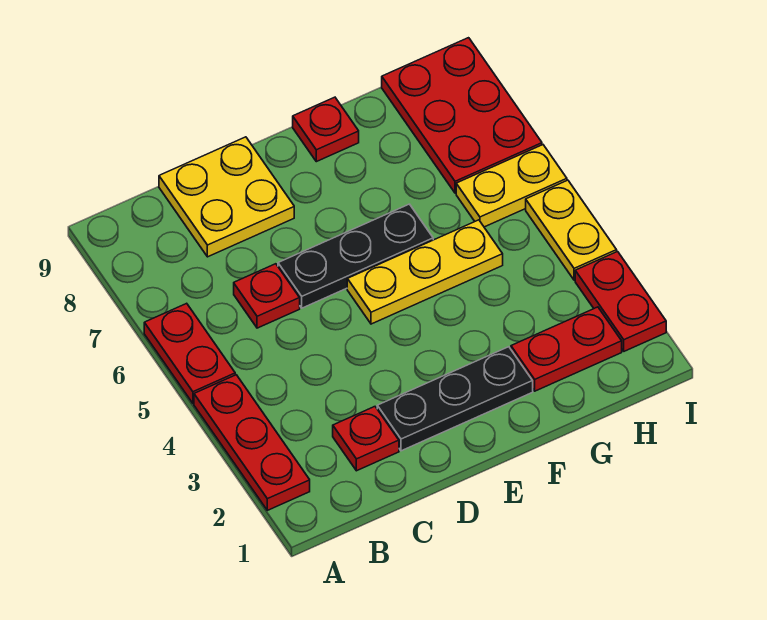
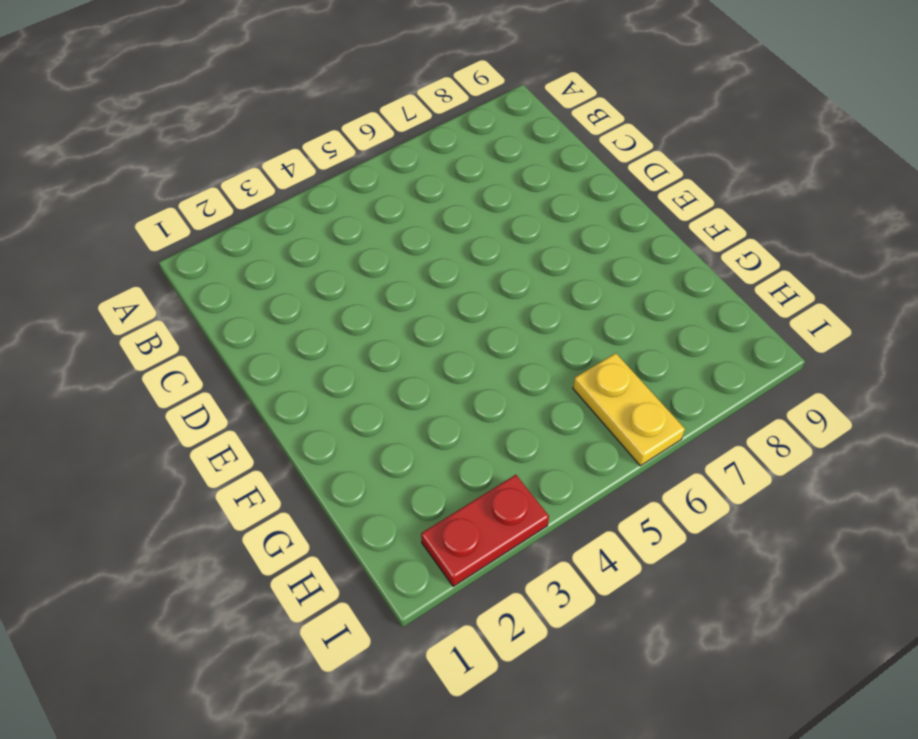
none -> red 1x3 plate [194,375,310,510]
none -> red 1x2 plate [144,303,235,403]
none -> red 1x1 plate [333,407,399,471]

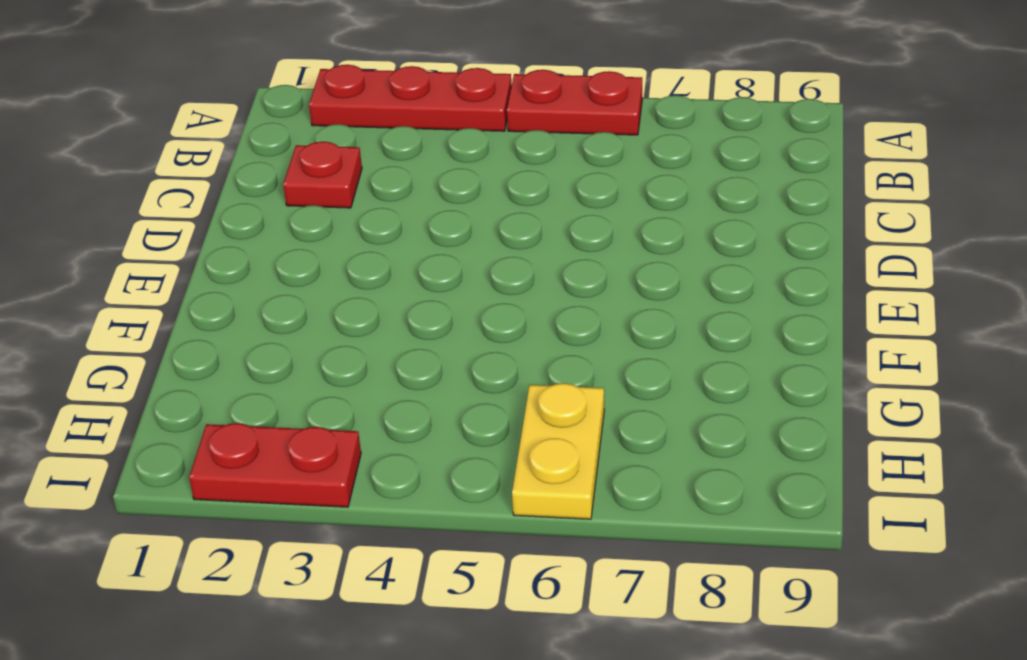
none -> red 1x1 plate [234,264,300,328]
none -> yellow 2x2 plate [159,137,294,257]
none -> black 1x3 plate [377,347,533,451]

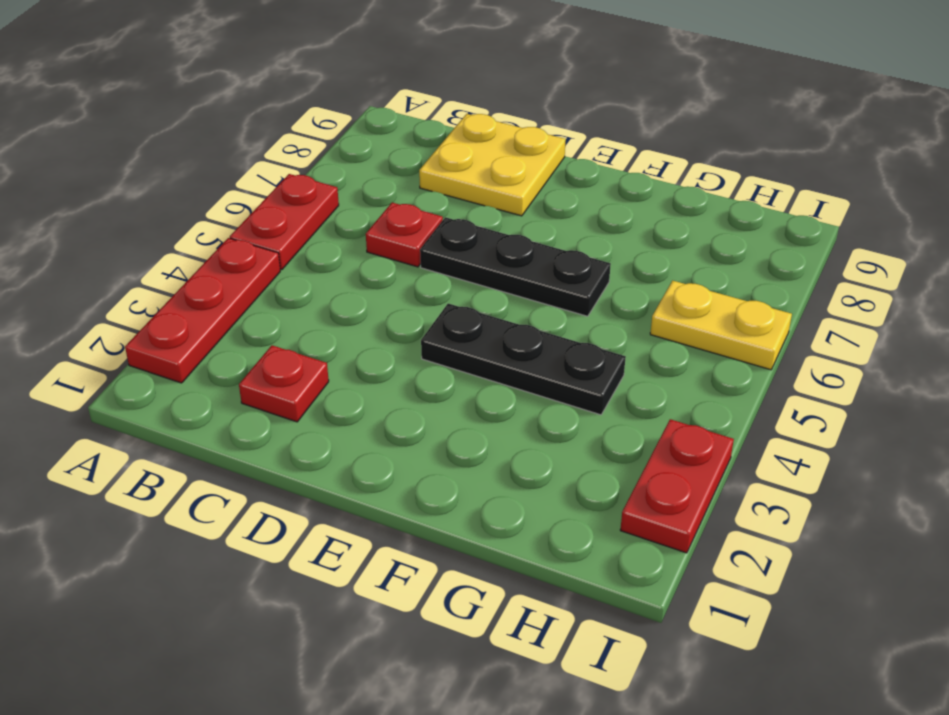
black 1x3 plate [421,304,626,415] -> black 1x3 plate moved to [377,347,533,451]
none -> yellow 1x3 plate [347,220,503,324]
none -> red 1x1 plate [293,97,359,162]
none -> red 1x2 plate [511,307,622,391]

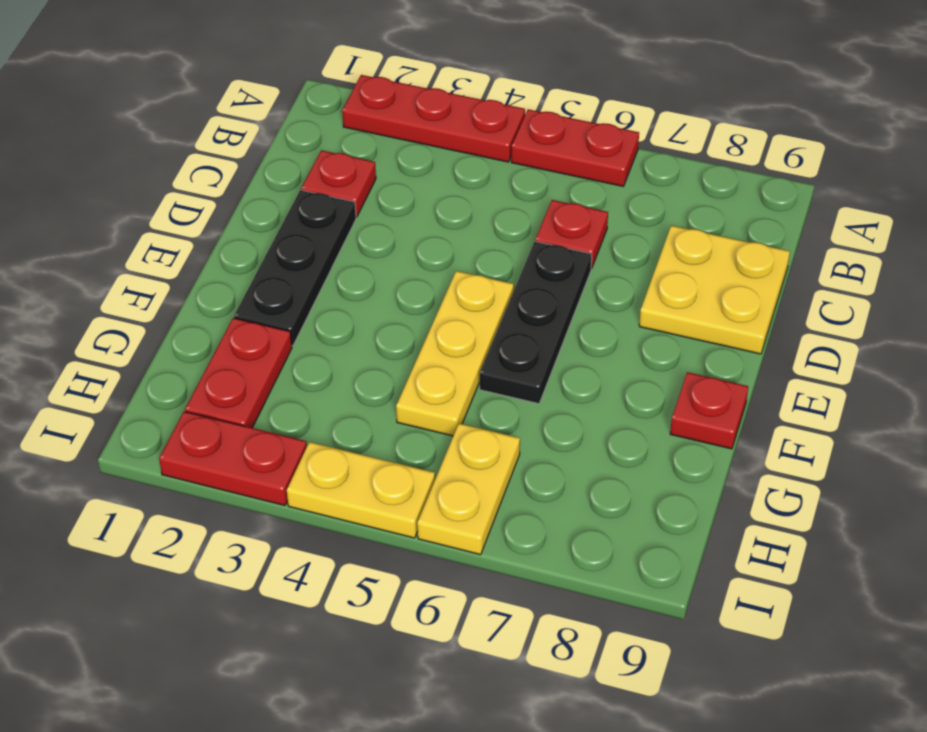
none -> red 2x3 plate [382,38,542,193]

